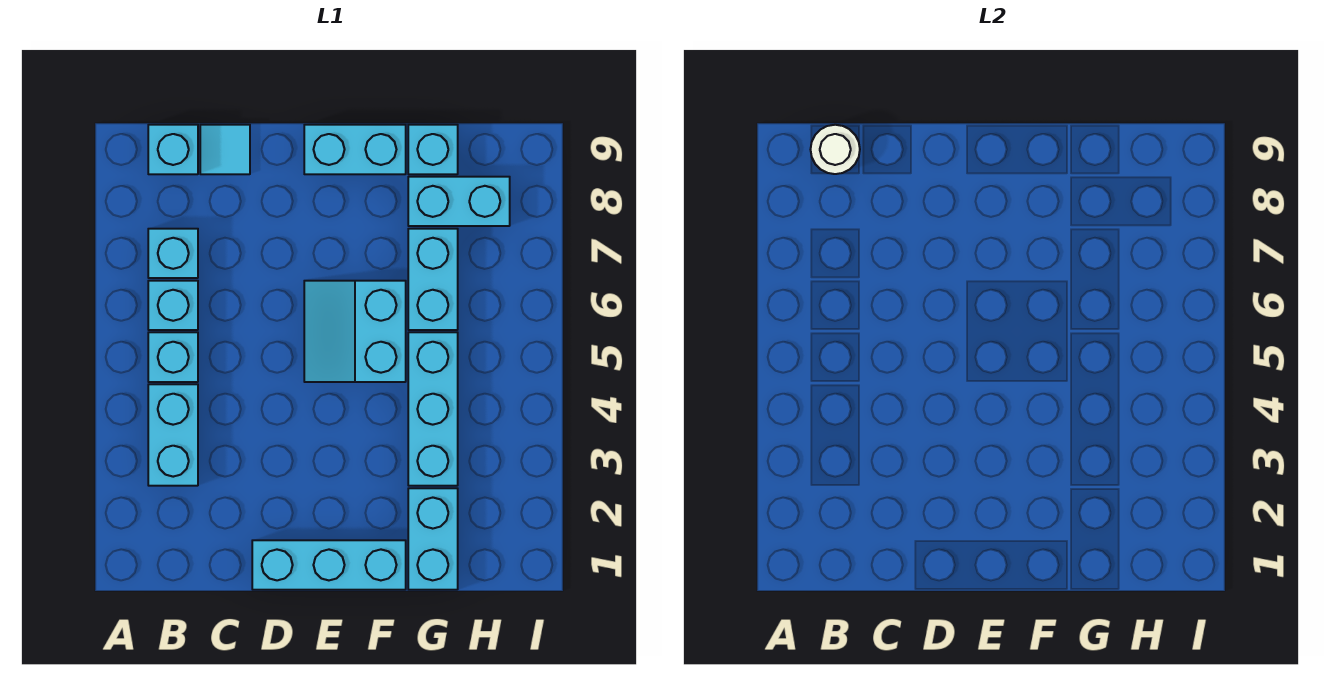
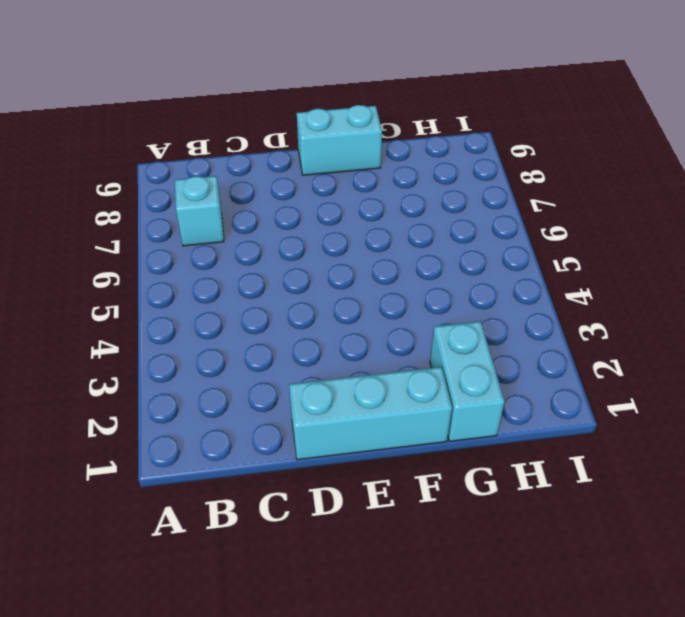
none -> cyan 1x2 brick [148,384,198,486]
none -> cyan 1x1 brick [148,332,198,382]
none -> cyan 1x1 brick [148,281,198,330]

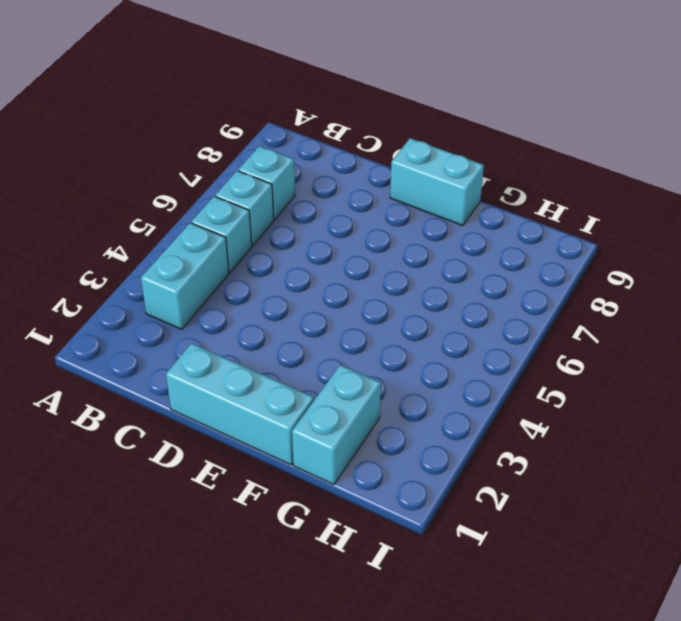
none -> cyan 1x1 brick [148,125,198,174]
none -> cyan 1x1 tile [200,125,250,174]
none -> cyan 2x2 slope [304,281,406,382]

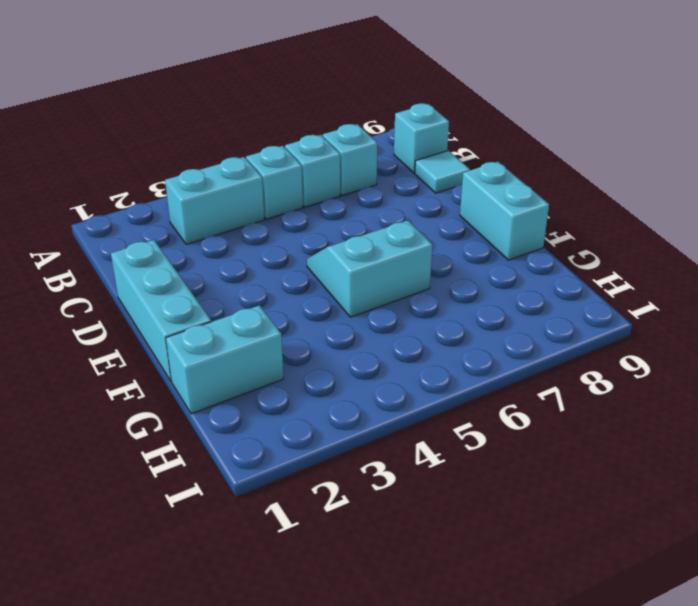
none -> cyan 1x3 brick [408,332,458,486]
none -> cyan 1x2 brick [408,229,458,330]
none -> cyan 1x2 brick [408,177,510,226]

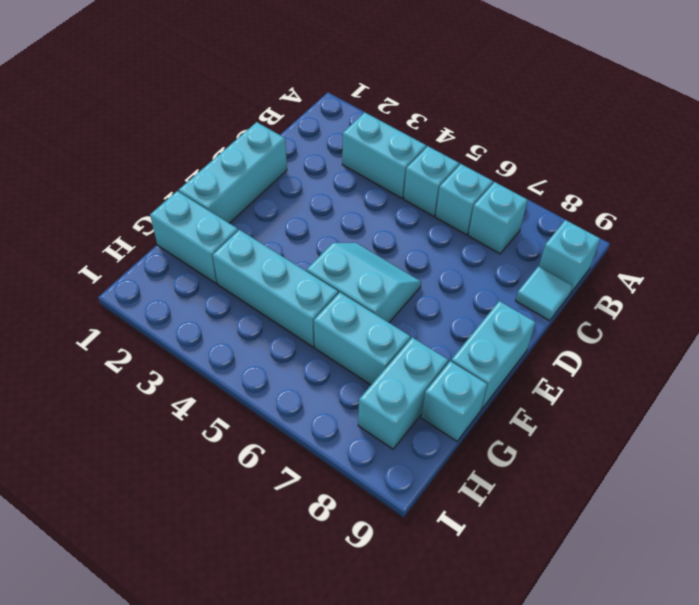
none -> white 1x1 round brick [811,125,860,174]

